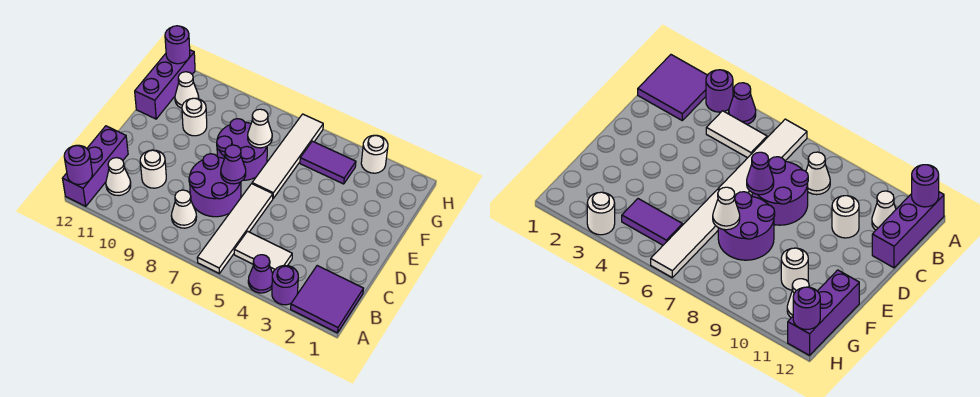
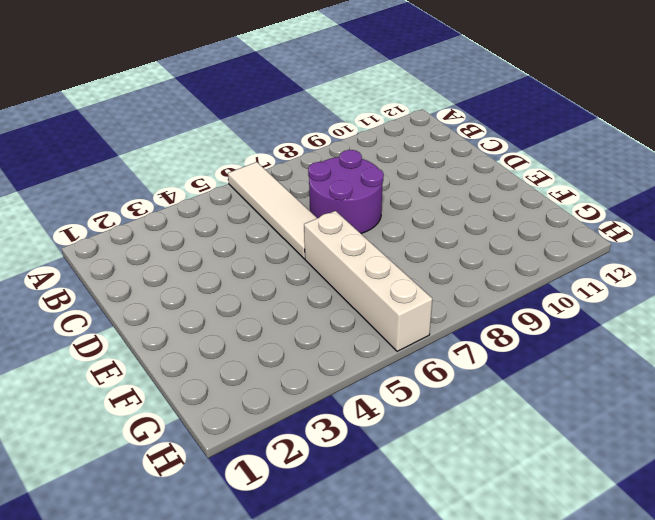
white 1x4 brick [304,211,432,351] -> white 1x4 tile [252,114,323,198]
none -> purple 2x2 tile [291,266,364,333]
none -> purple 1x1 round brick [272,265,298,305]
none -> purple 1x1 cone [248,255,273,293]

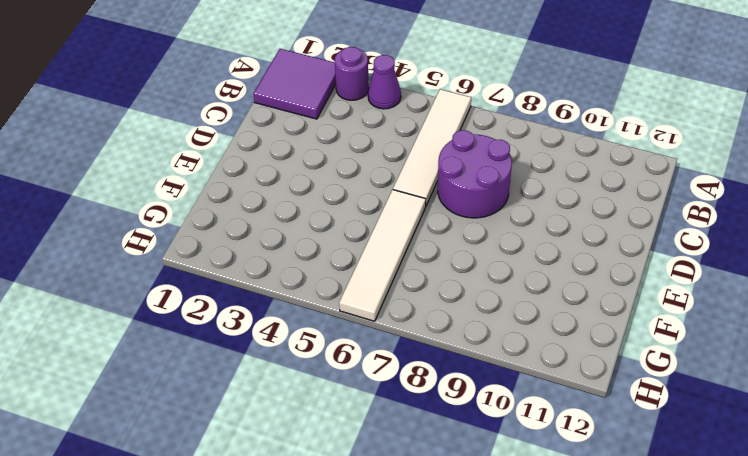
none -> purple 1x3 brick [62,126,128,206]
none -> white 1x2 tile [234,231,292,273]
none -> white 1x1 cone [171,190,197,228]

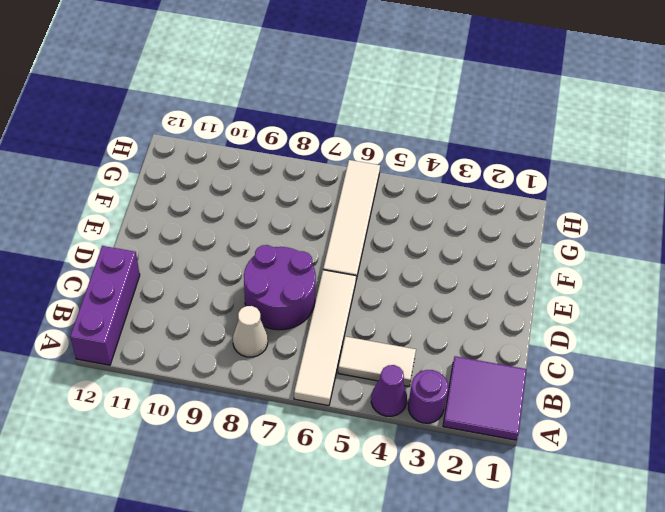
none -> white 1x1 cone [106,158,131,196]
none -> white 1x1 round brick [140,150,166,188]
none -> purple 2x2 round brick [217,119,267,180]

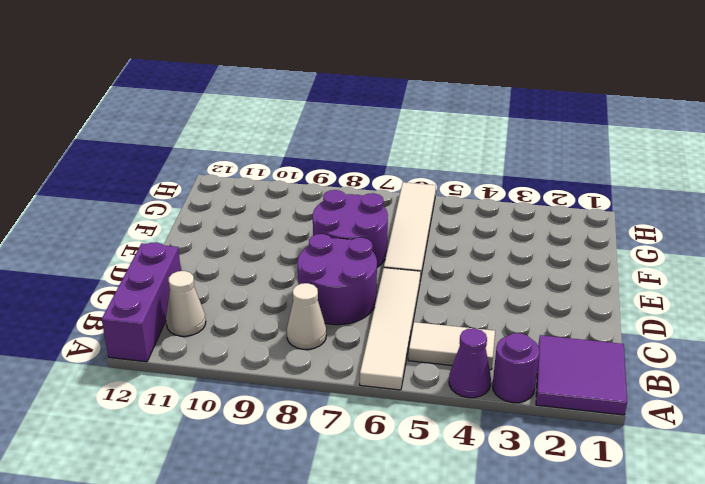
none -> white 1x1 round brick [140,150,166,188]
none -> white 1x1 round brick [182,98,207,136]
none -> purple 1x3 brick [135,50,195,119]

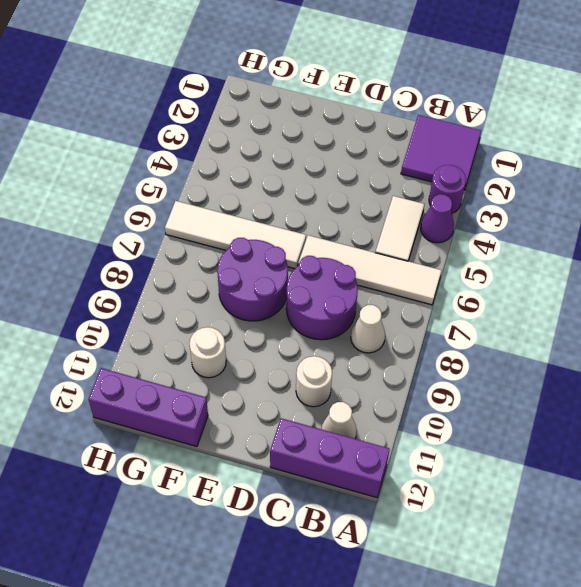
none -> purple 1x2 tile [300,141,356,184]
none -> white 1x1 cone [175,72,199,108]
none -> white 1x1 round brick [361,135,388,173]

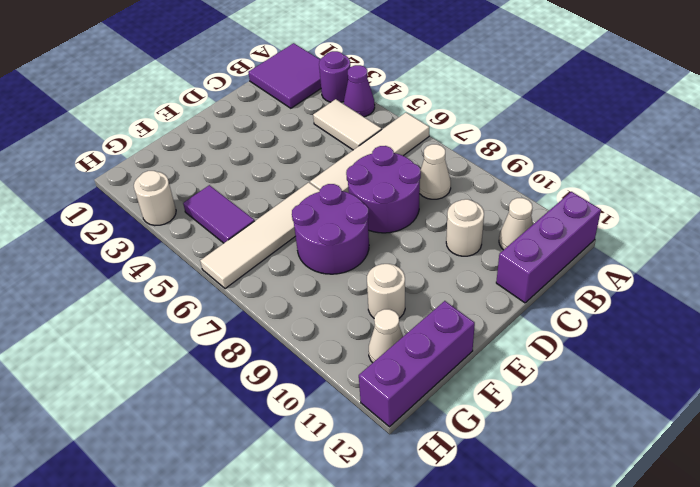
none -> purple 1x1 round brick [64,145,92,184]
none -> purple 1x1 cone [221,145,246,184]
none -> white 1x1 cone [248,109,272,148]

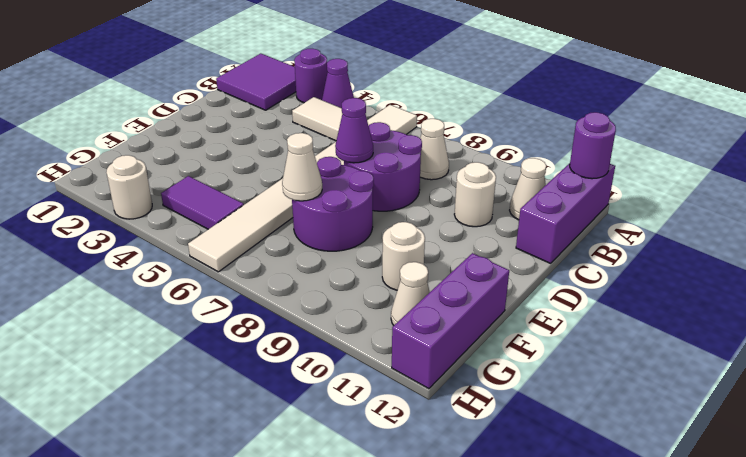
none -> purple 1x1 round brick [165,26,190,64]

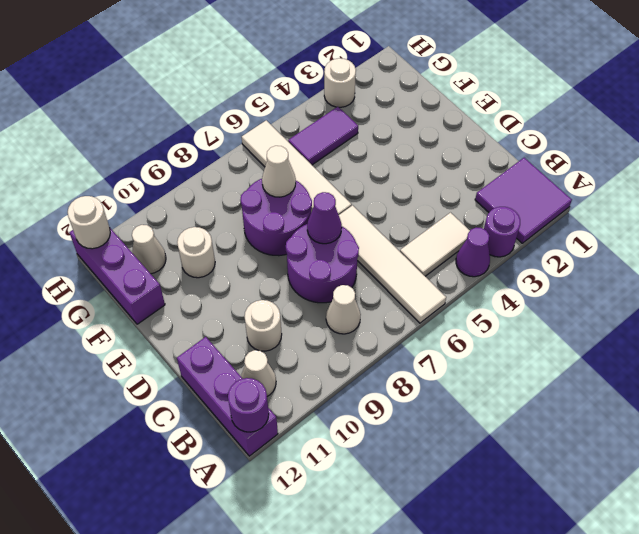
white 1x1 round brick [68,196,110,249] -> purple 1x1 round brick [165,26,190,64]

